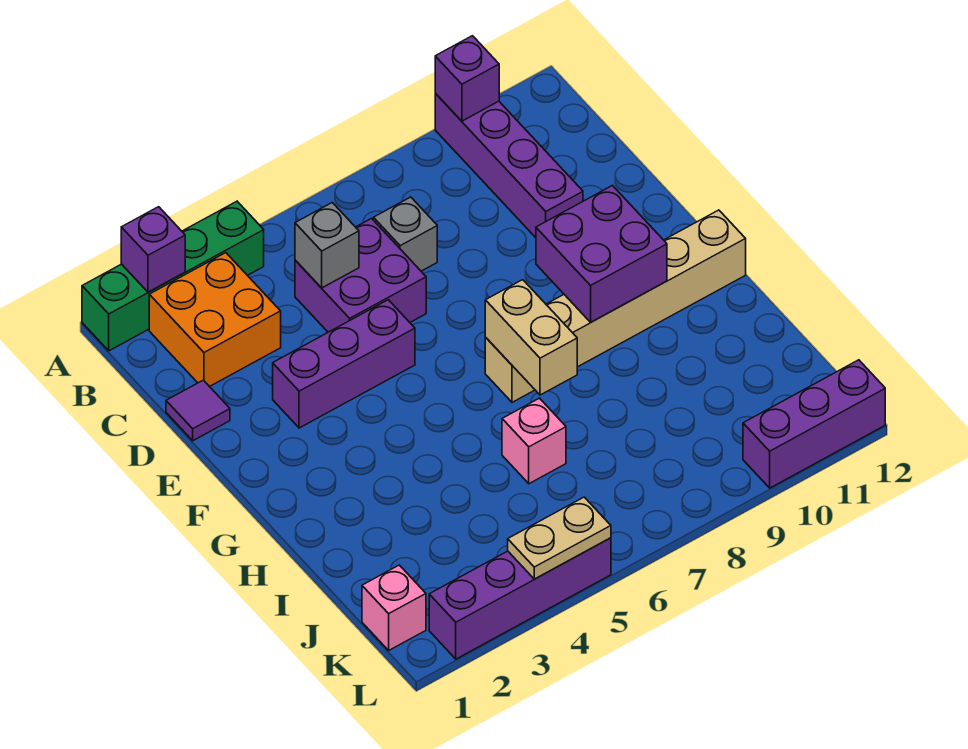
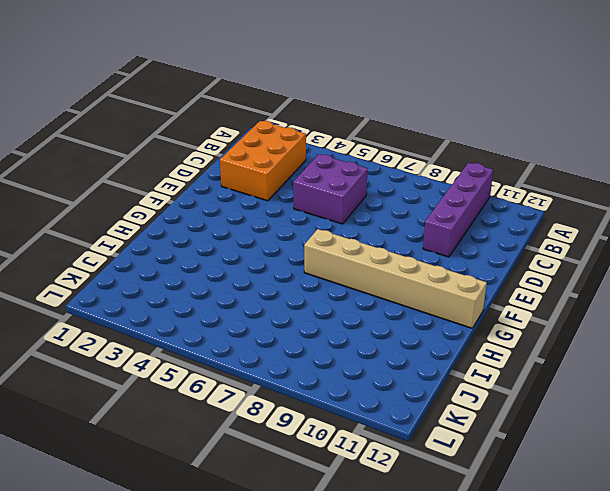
orange 2x3 brick [220,121,306,201] -> orange 2x2 brick [149,253,281,387]
none -> green 1x4 brick [82,201,264,351]
none -> grey 1x1 brick [373,197,437,271]
none -> purple 1x1 tile [166,380,230,441]

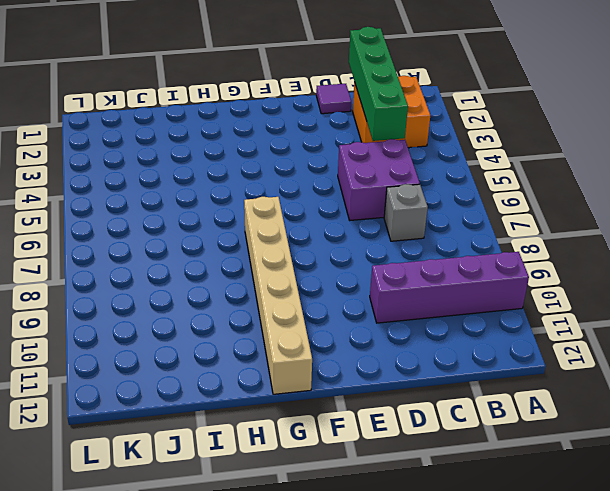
green 1x4 brick [349,27,408,141] -> green 1x4 brick moved to [82,201,264,351]
none -> purple 1x3 brick [273,300,415,428]
none -> pink 1x1 brick [502,398,566,484]
none -> pink 1x1 brick [362,565,426,650]

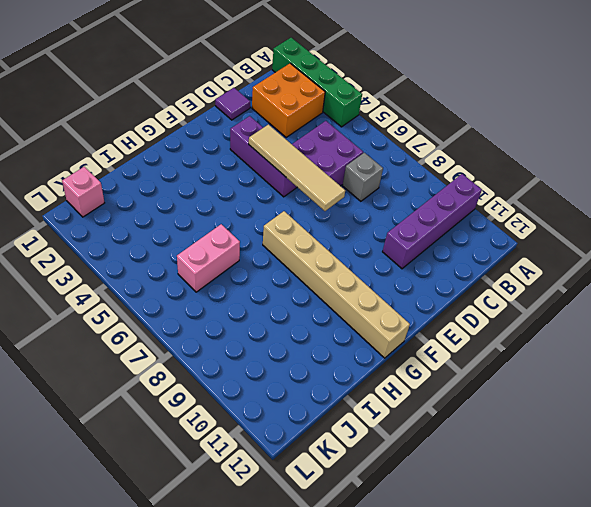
tan 1x4 tile [249,125,345,211] -> none
pink 1x2 brick [177,224,240,292] -> pink 1x1 brick [502,398,566,484]
none -> purple 1x4 brick [429,538,611,659]
none -> purple 1x3 brick [743,360,885,488]
none -> purple 1x1 brick [121,207,185,292]

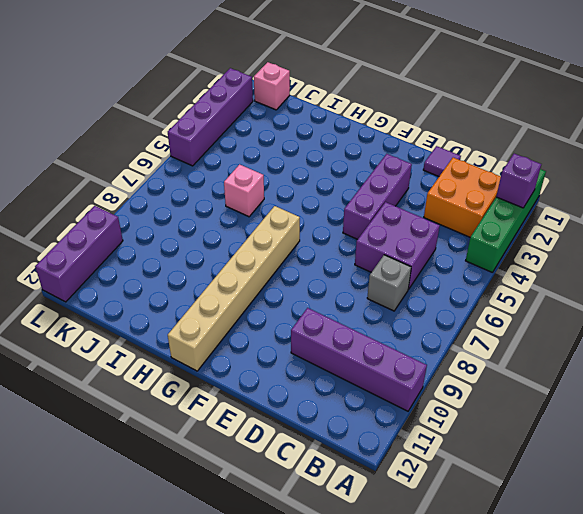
none -> purple 1x1 brick [435,36,499,121]
none -> grey 1x1 brick [295,203,359,288]
none -> purple 2x2 brick [536,186,667,322]

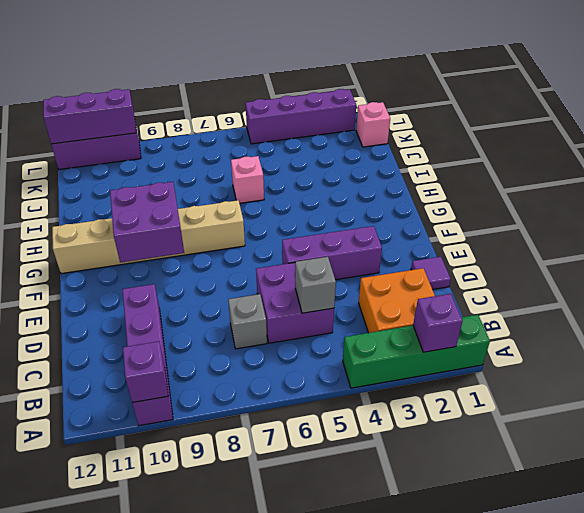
purple 1x3 brick [43,89,136,144] -> none
none -> tan 1x2 brick [485,280,577,395]
none -> tan 1x2 plate [508,497,611,579]

